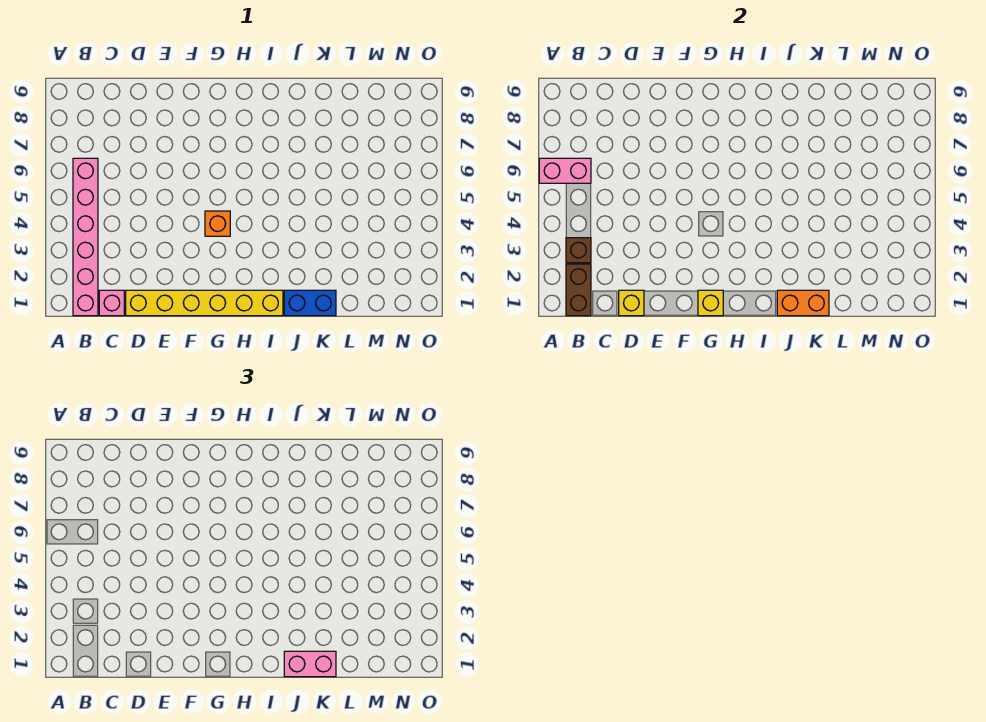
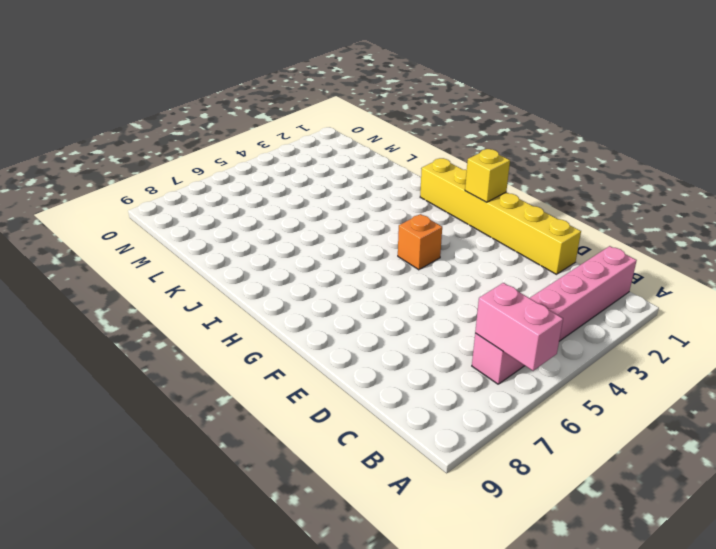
none -> pink 1x1 brick [99,290,124,316]
none -> blue 1x2 brick [284,290,336,316]
none -> brown 1x2 brick [566,264,591,316]

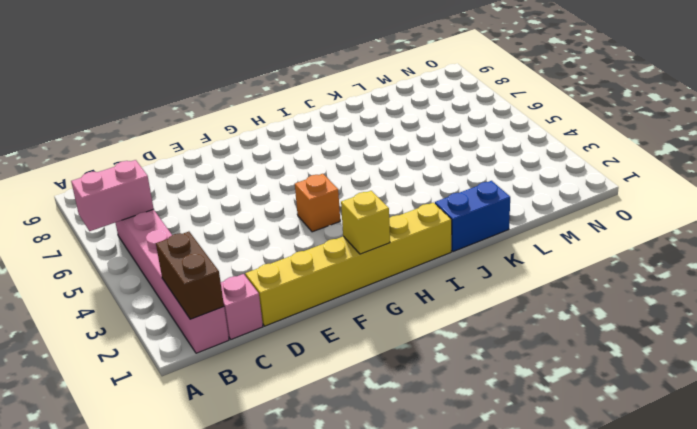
none -> brown 1x1 brick [566,238,591,263]
none -> yellow 1x1 brick [619,290,644,316]
none -> orange 1x2 brick [777,290,829,316]

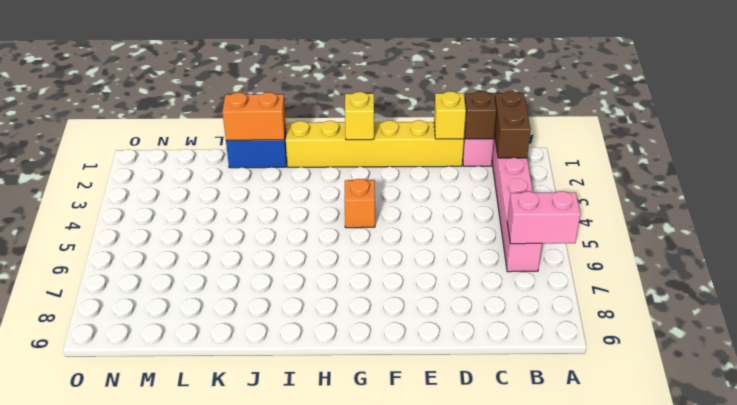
brown 1x1 brick [464,91,497,139] -> brown 1x1 brick moved to [566,238,591,263]
none -> pink 1x2 brick [284,651,336,677]

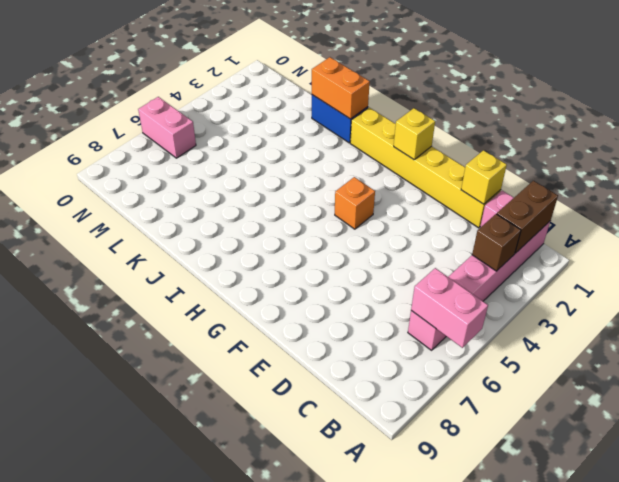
pink 1x2 brick [138,97,196,158] -> pink 1x2 brick moved to [284,651,336,677]

